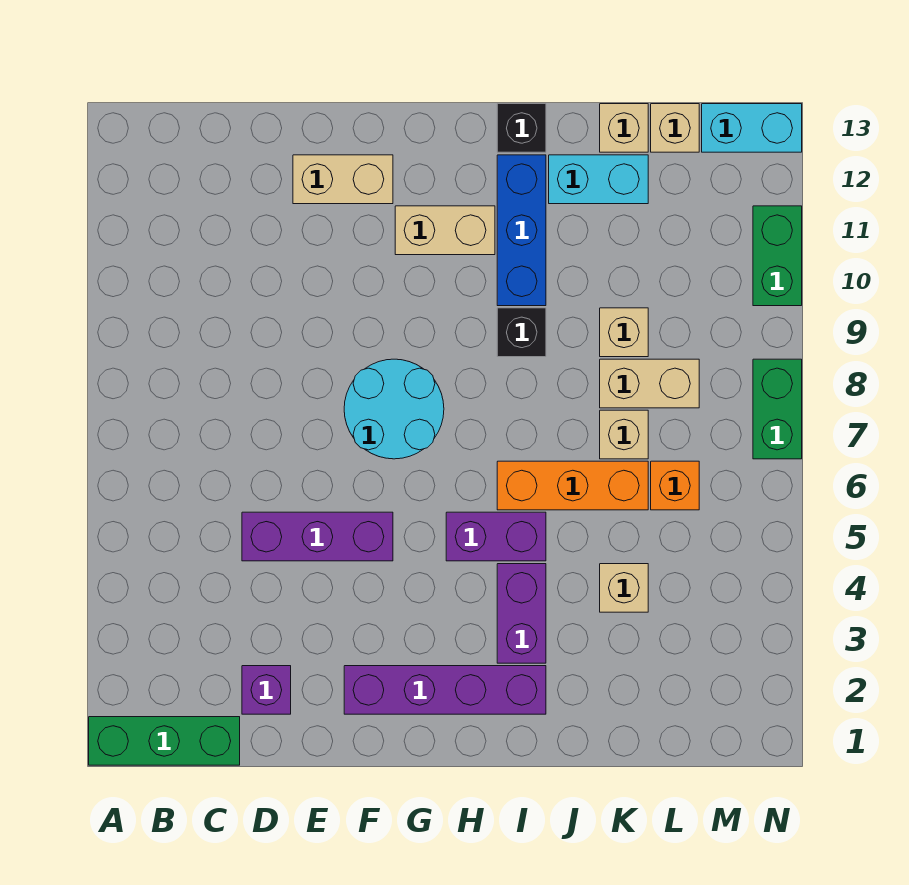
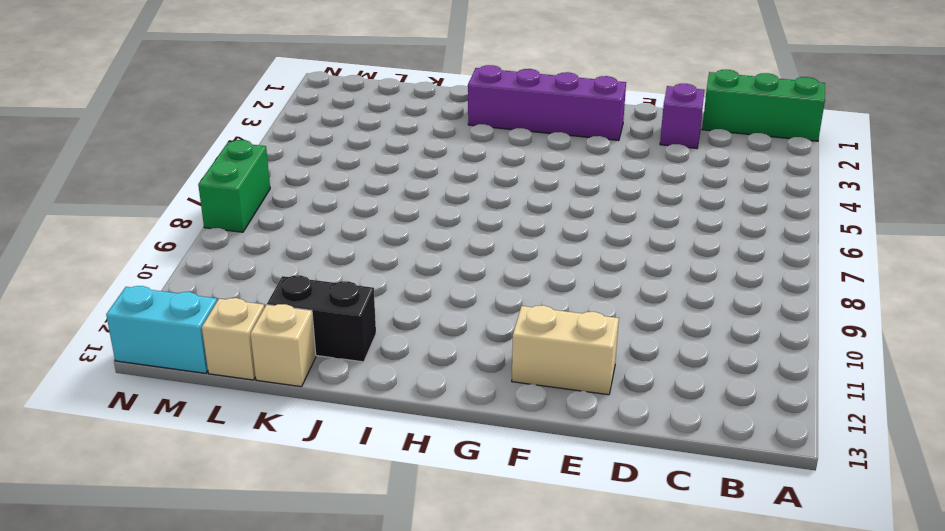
black 1x2 brick [267,275,376,362] -> cyan 1x2 brick [549,155,648,204]
none -> purple 1x3 brick [242,512,393,561]
none -> cyan 2x2 round brick [344,359,444,459]
none -> tan 1x2 brick [395,206,495,255]

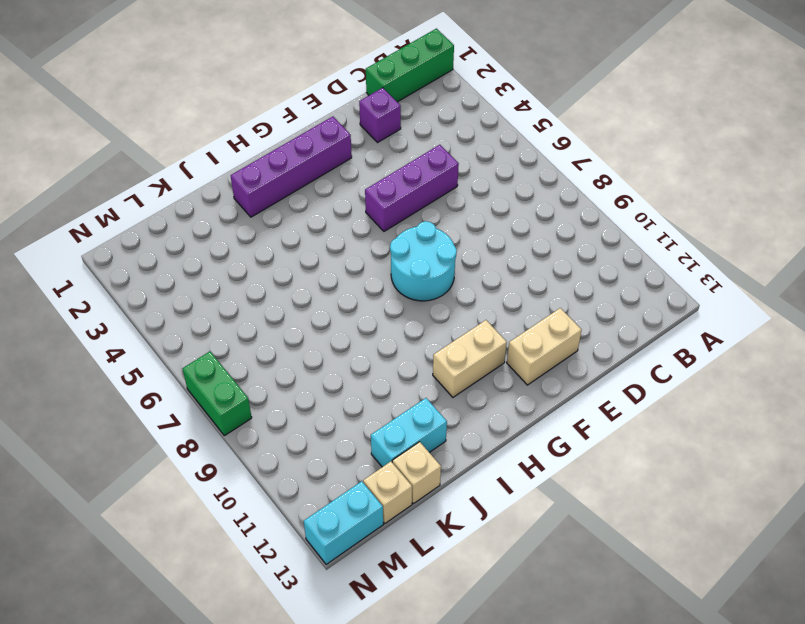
none -> purple 1x2 brick [446,512,546,561]
none -> purple 1x2 brick [497,564,546,663]
none -> orange 1x3 brick [497,461,648,510]

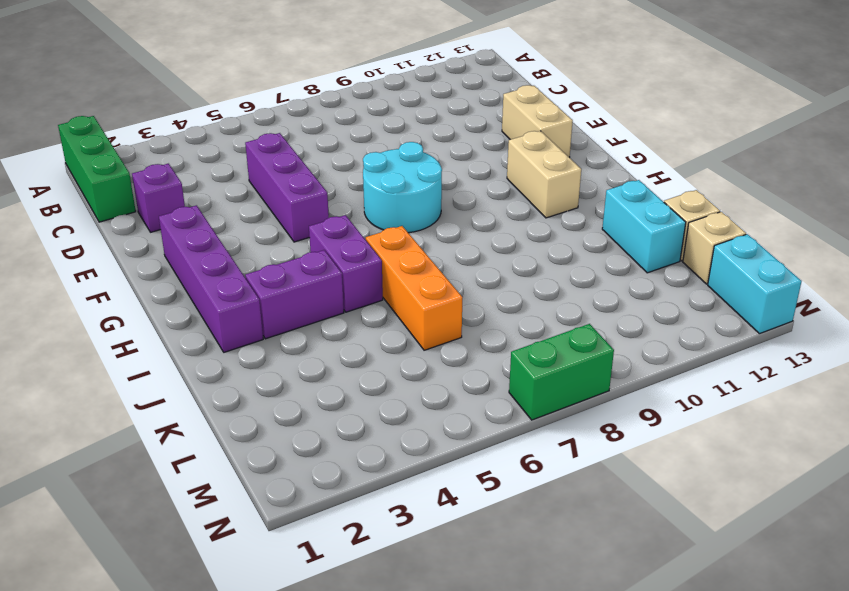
none -> black 1x1 brick [497,308,546,357]
none -> blue 1x3 brick [497,155,546,306]
none -> black 1x1 brick [497,104,546,152]

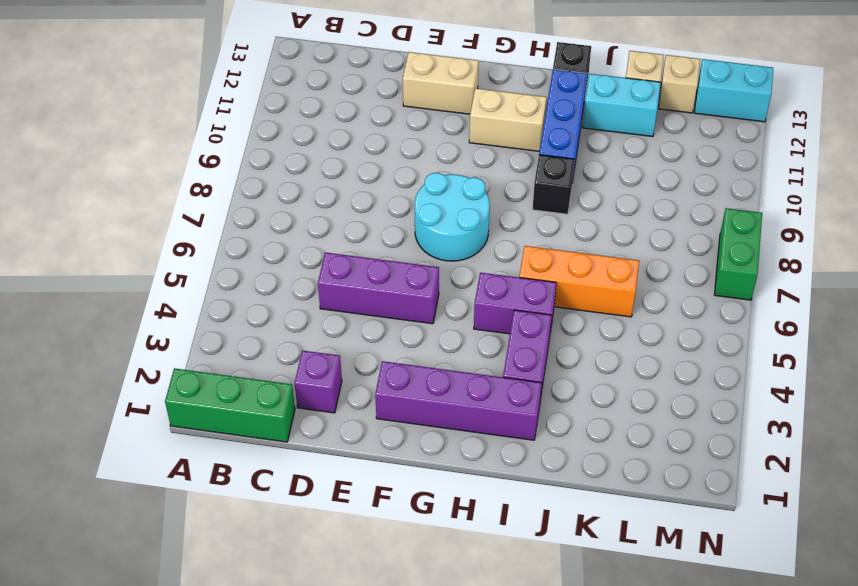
none -> tan 1x1 brick [600,564,648,612]
none -> tan 1x1 brick [600,410,648,459]
none -> tan 1x2 brick [600,359,699,408]

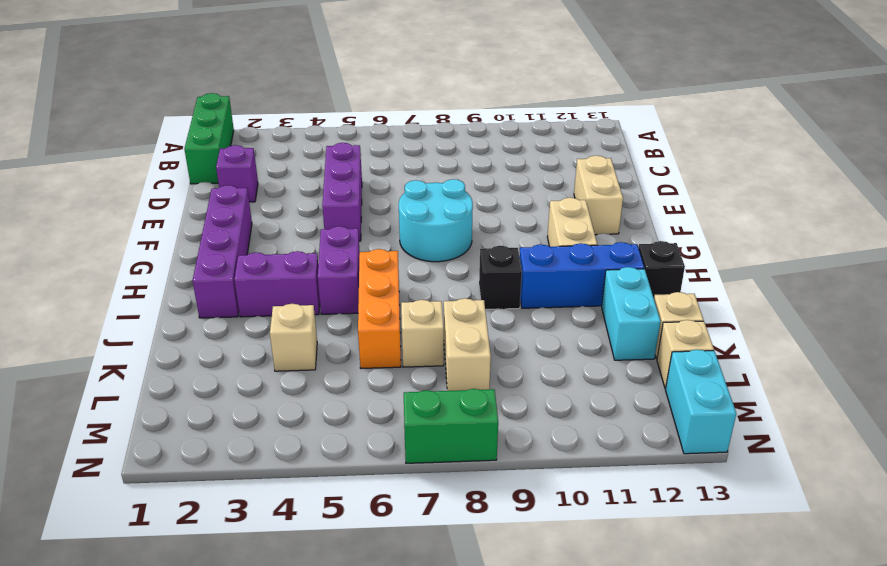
none -> tan 1x1 brick [600,308,648,357]
none -> orange 1x1 brick [651,461,699,510]
none -> green 1x2 brick [753,206,802,306]

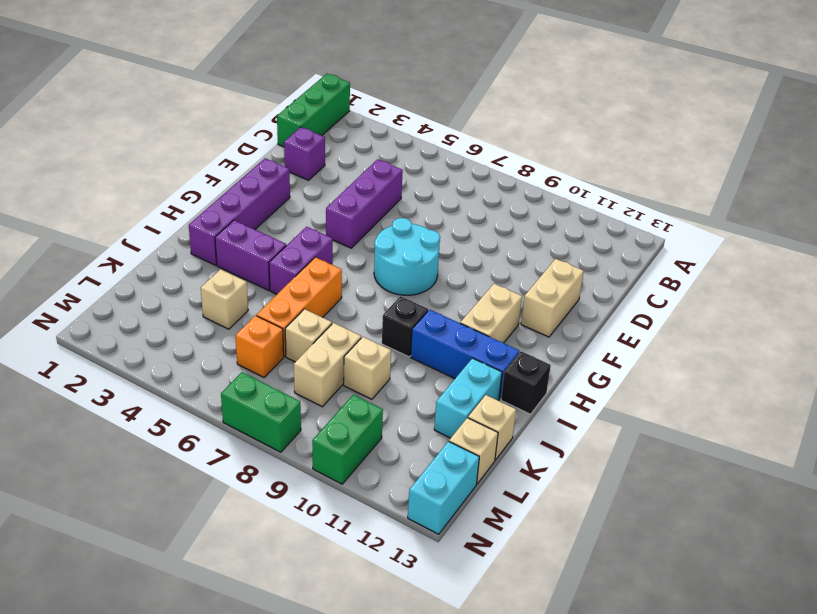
green 1x2 brick [312,395,383,484] -> green 1x2 brick turned to [753,206,802,306]

